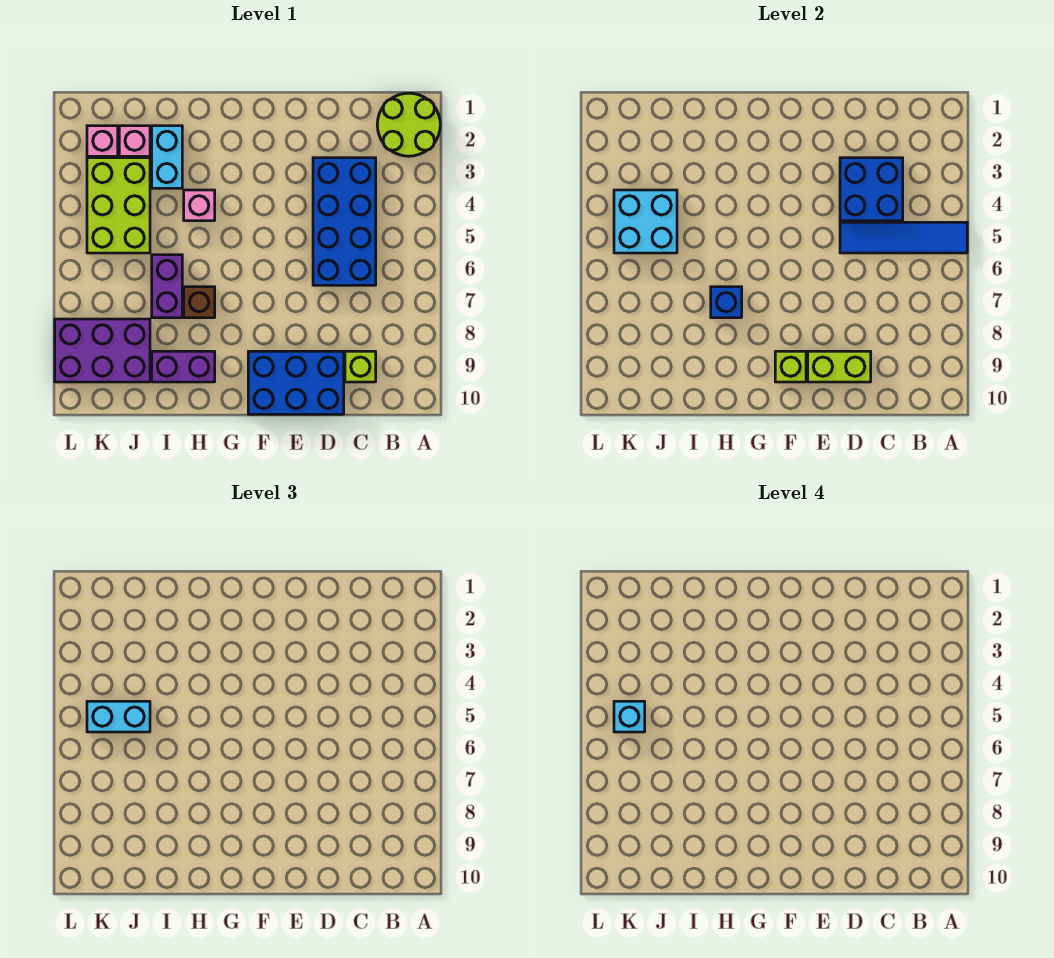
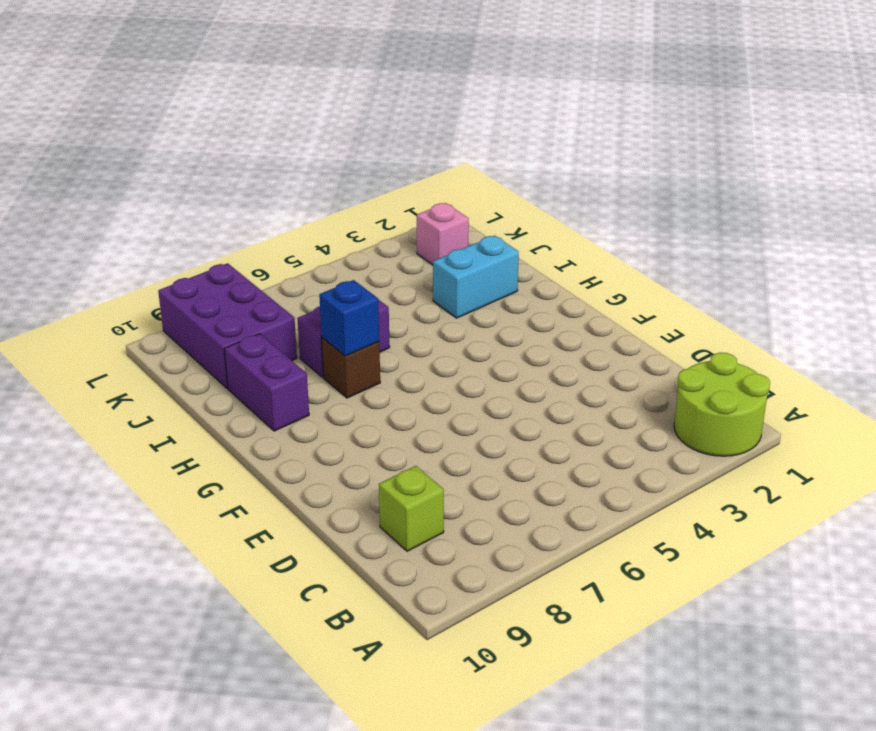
none -> blue 2x4 brick [313,158,376,285]
none -> blue 2x3 brick [248,351,344,414]
none -> pink 1x1 brick [184,190,215,221]

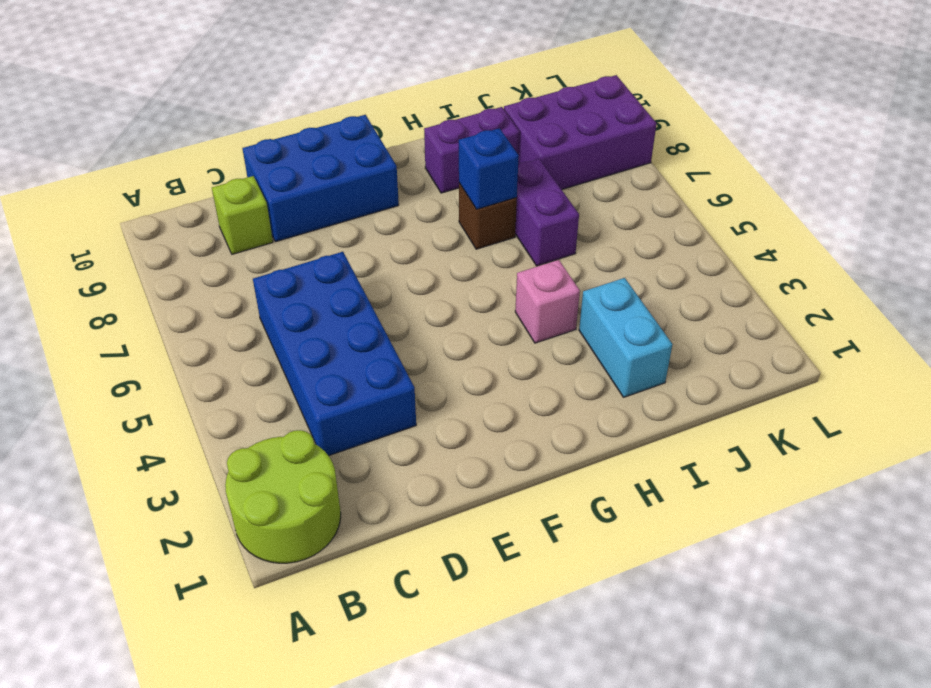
none -> pink 1x1 brick [119,126,150,156]
none -> lime 2x3 brick [87,158,150,253]
none -> pink 1x1 brick [87,126,118,156]

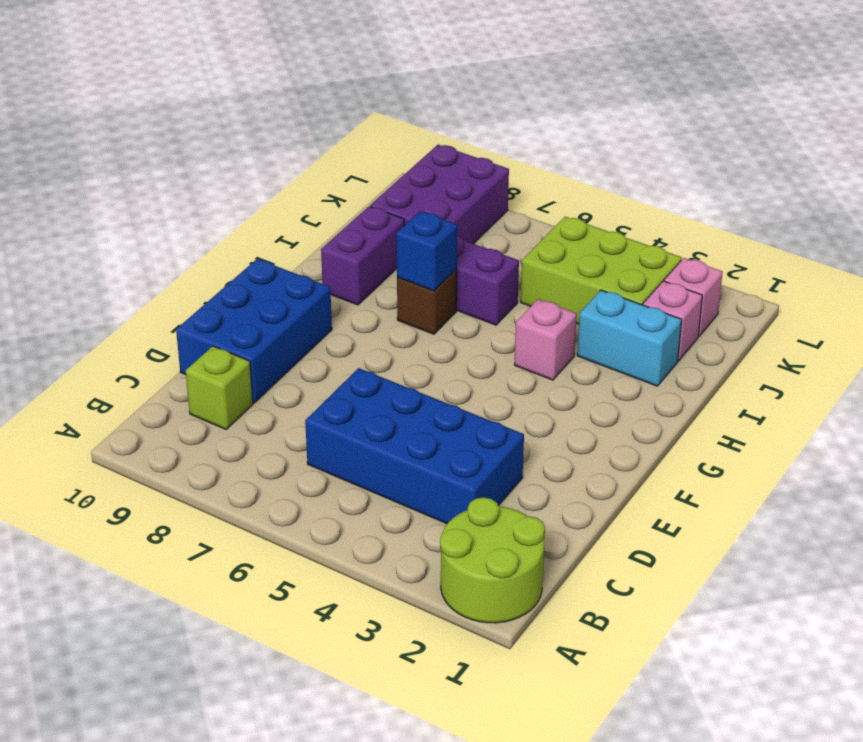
none -> blue 1x4 tile [840,222,967,253]
none -> blue 2x2 brick [840,158,903,221]
none -> lime 1x2 brick [808,351,871,382]

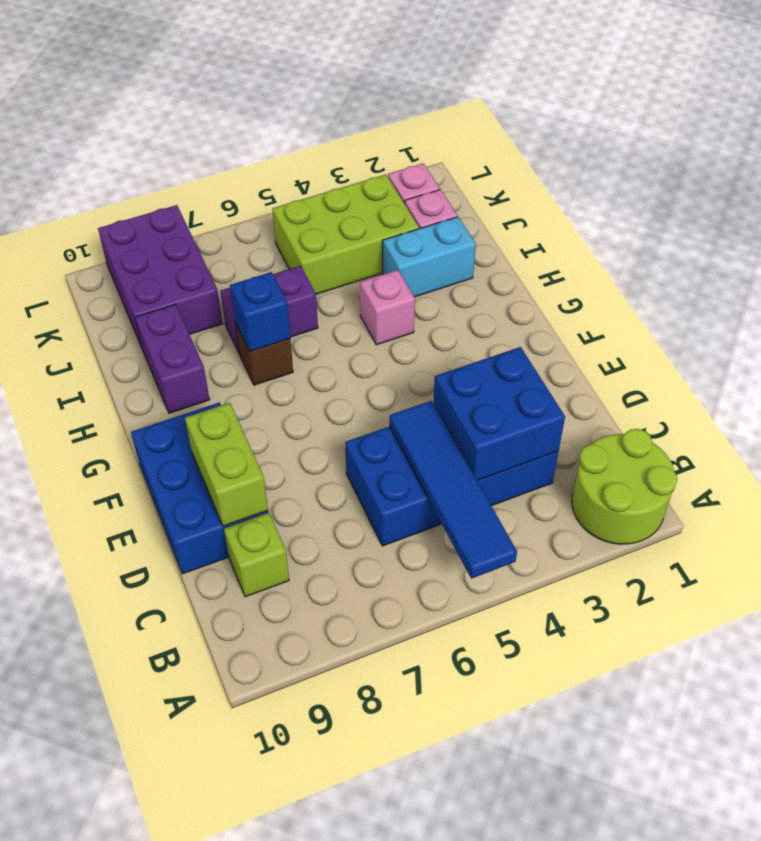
none -> lime 1x1 brick [775,351,806,382]
none -> cyan 2x2 brick [614,190,677,253]
none -> cyan 1x2 brick [87,701,150,732]

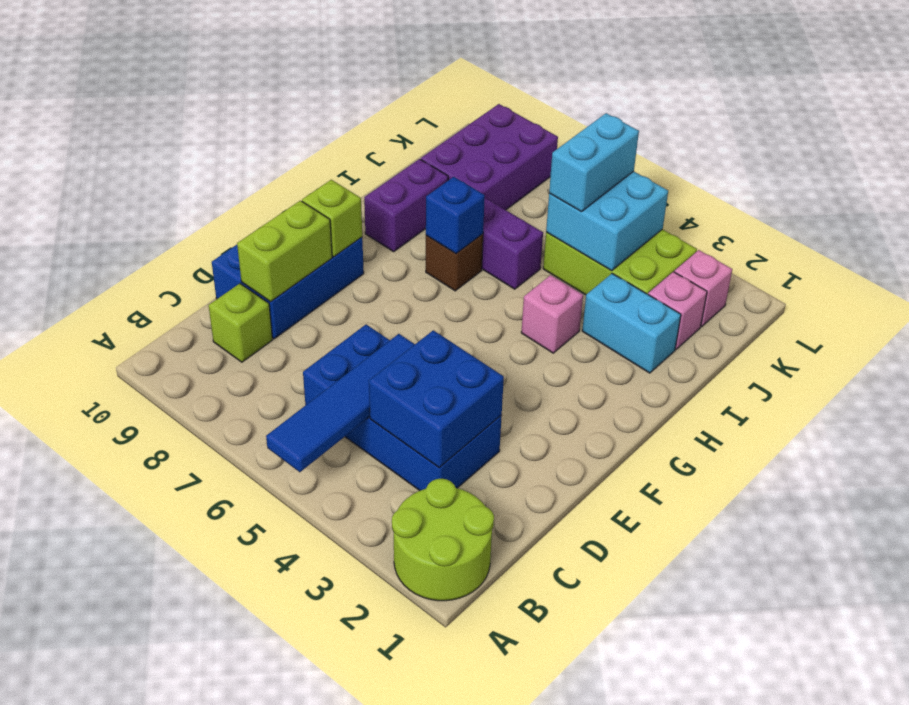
none -> cyan 1x1 brick [614,701,645,732]

